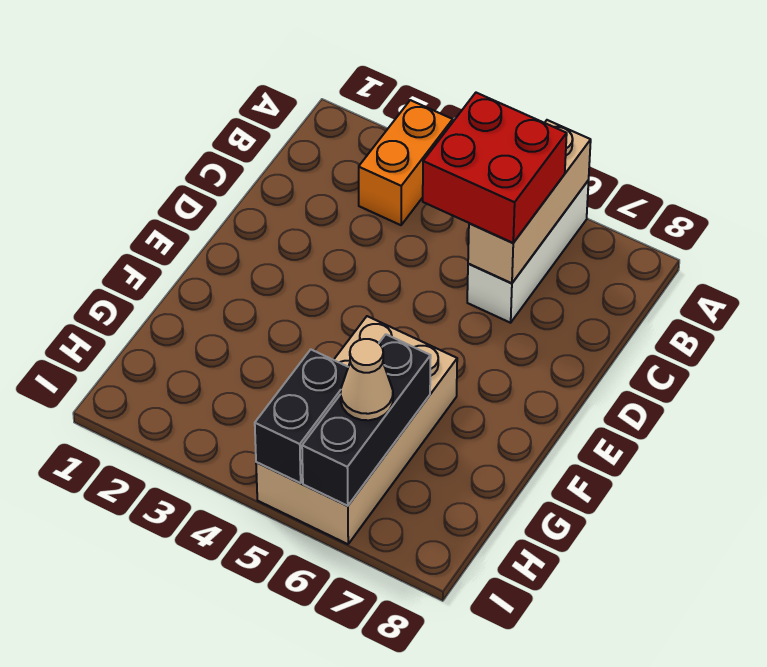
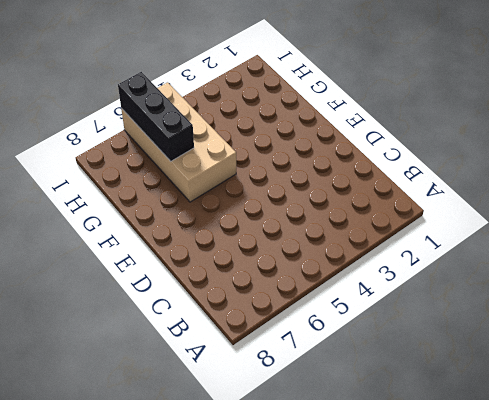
none -> orange 1x2 brick [359,100,453,225]
none -> white 1x3 brick [467,180,589,323]

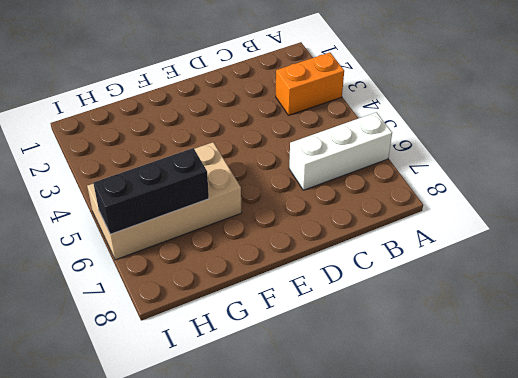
none -> tan 1x3 brick [468,120,591,283]
none -> black 1x2 brick [255,350,348,483]

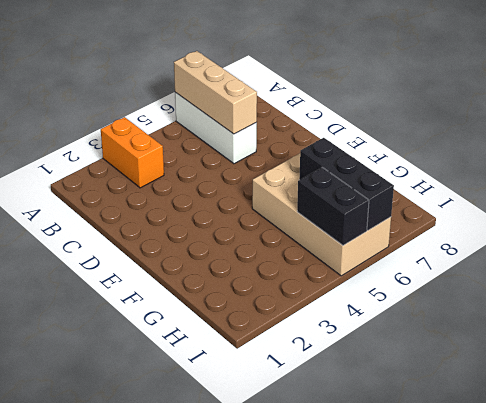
none -> red 2x2 brick [423,93,567,243]
none -> tan 1x1 cone [341,339,393,420]

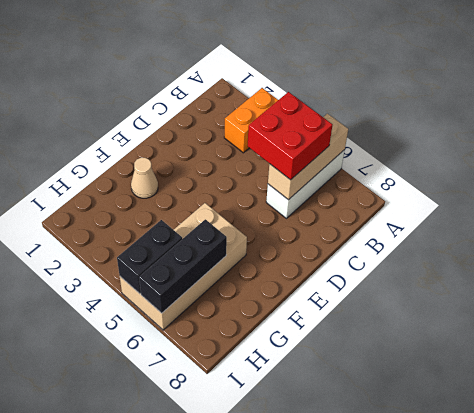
tan 1x1 cone [131,158,158,198] -> tan 1x1 cone moved to [341,339,393,420]

